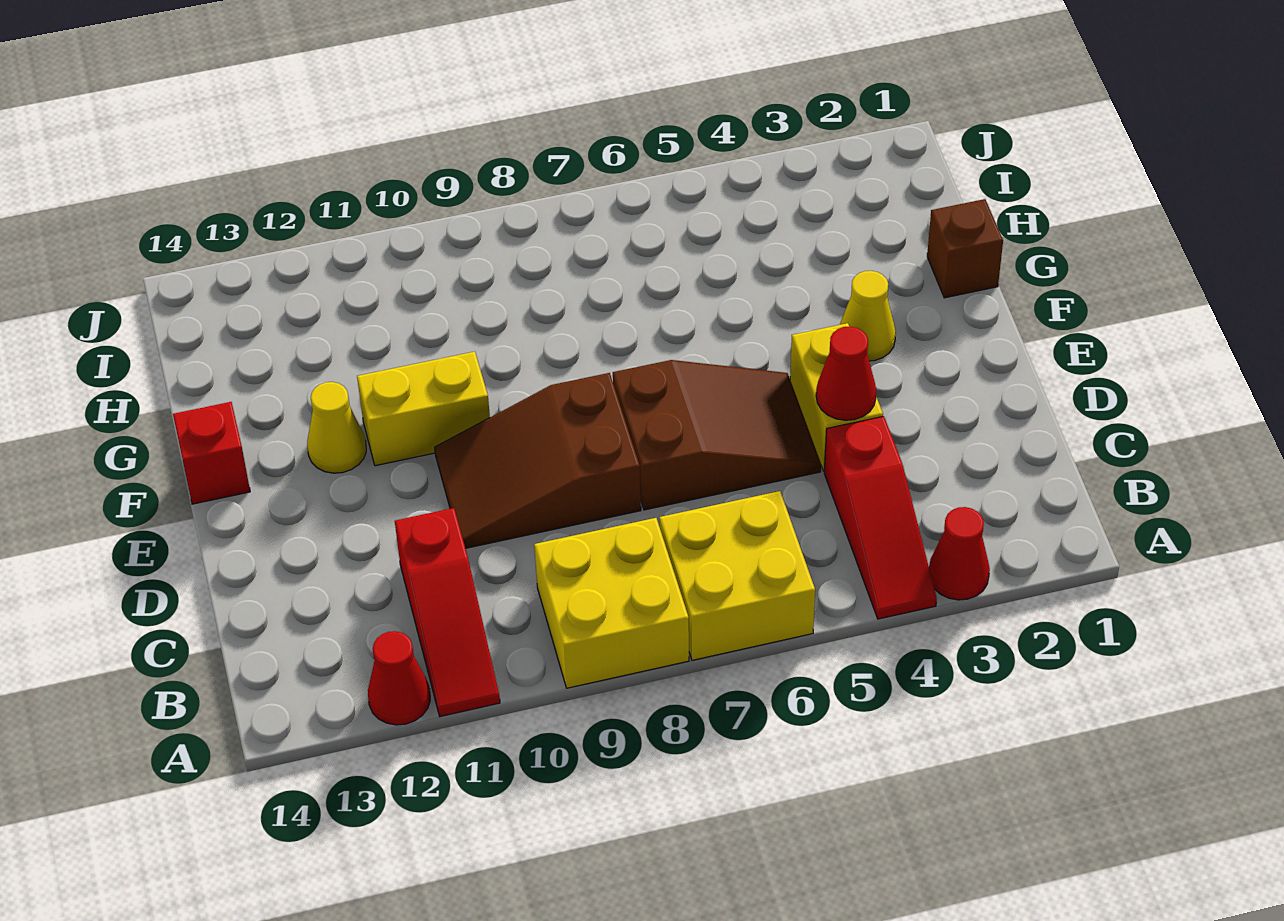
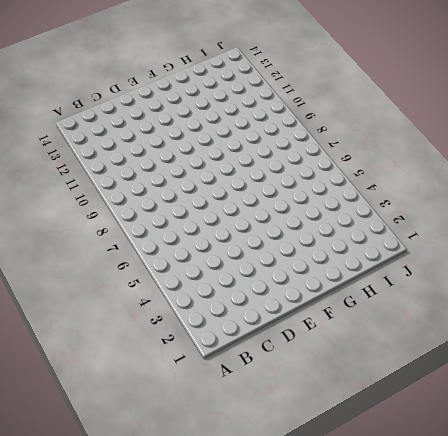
none -> red 1x1 cone [929,507,990,600]
none -> red 1x3 slope [824,416,937,619]
none -> yellow 2x2 brick [659,491,815,660]

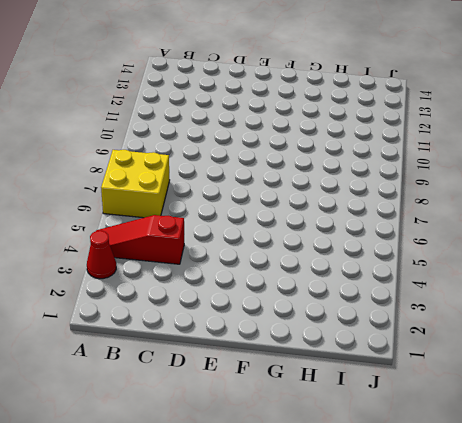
none -> yellow 2x2 brick [534,518,689,688]
none -> red 1x3 slope [395,508,500,716]
none -> red 1x1 cone [368,631,430,725]

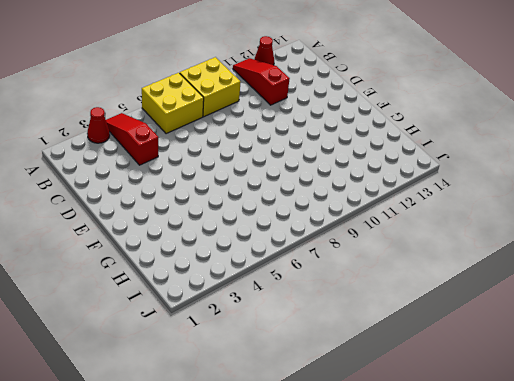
none -> yellow 1x2 brick [790,323,883,471]
none -> brown 2x3 slope [613,360,821,510]
none -> brown 2x3 slope [435,373,641,548]

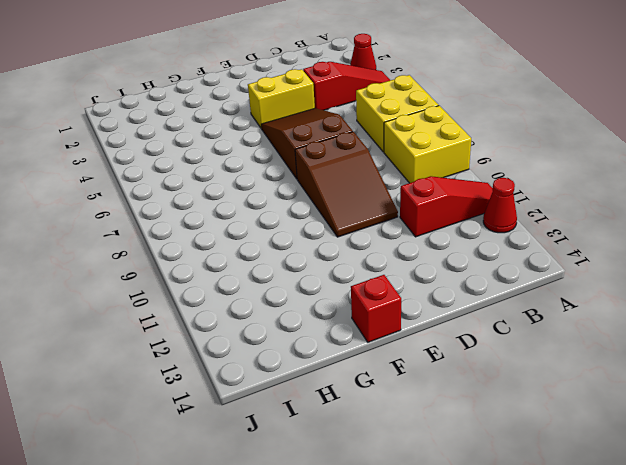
none -> yellow 1x1 cone [840,271,896,361]
none -> yellow 1x2 brick [357,352,490,466]
none -> yellow 1x1 cone [307,382,366,473]

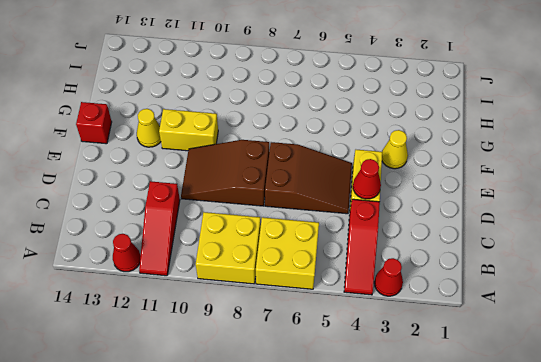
none -> brown 1x1 brick [927,199,1003,298]

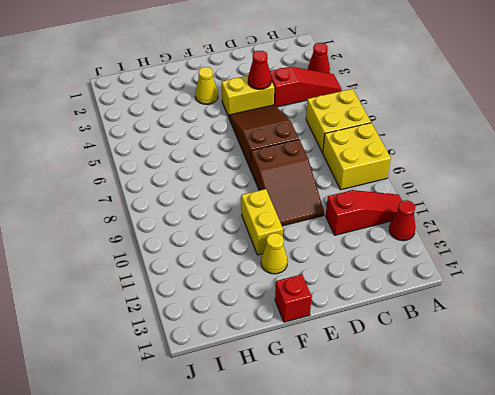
none -> brown 1x1 brick [927,199,1003,298]

